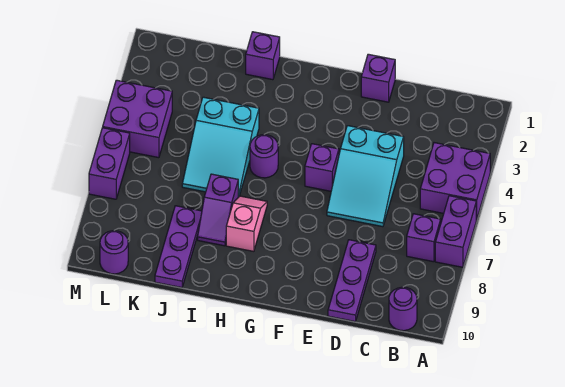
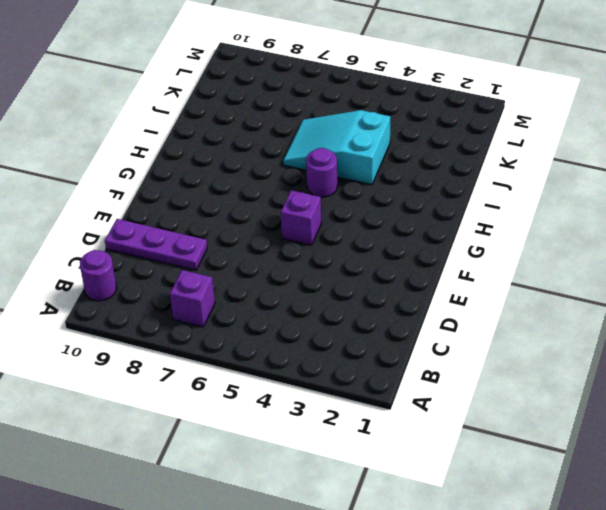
none -> purple 2x2 brick [420,143,490,220]
none -> purple 1x2 brick [435,196,476,267]
none -> cyan 2x3 slope [327,126,404,227]

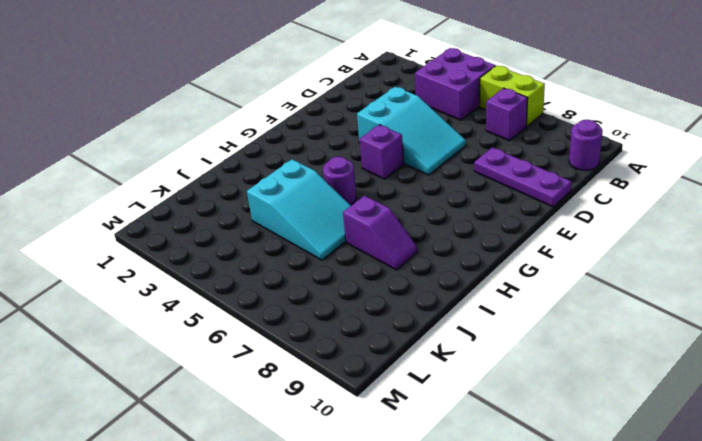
lime 1x2 brick [480,66,545,126] -> purple 1x2 brick [435,196,476,267]
none -> purple 1x1 brick [361,54,395,102]
none -> pink 1x2 slope [226,196,267,251]
none -> purple 1x1 brick [246,32,280,80]

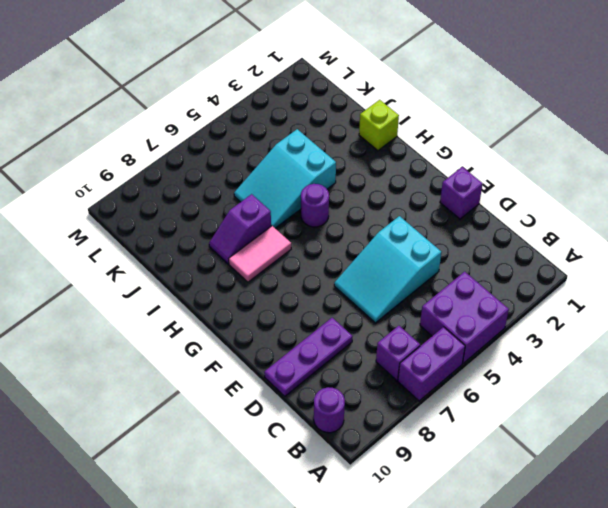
pink 1x2 tile [229,226,291,282] -> pink 1x2 slope [226,196,267,251]
lime 1x1 brick [359,100,399,151] -> purple 1x1 brick [246,32,280,80]
none -> purple 1x1 brick [305,144,339,191]
none -> purple 1x3 plate [155,206,202,288]
none -> purple 2x2 brick [103,80,172,158]

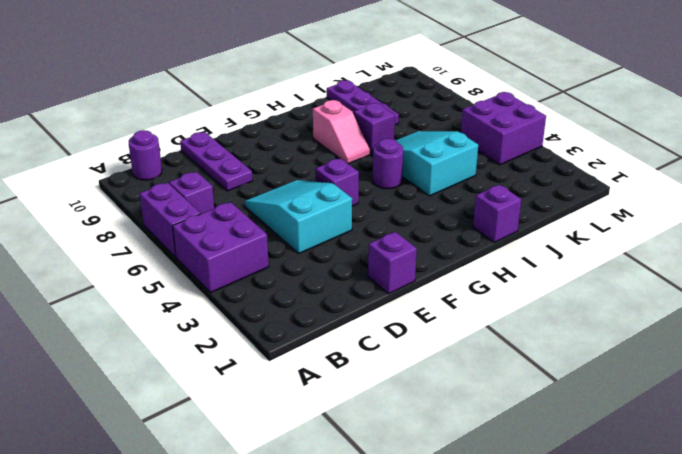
none -> purple 1x1 round brick [100,231,128,274]
none -> purple 1x2 brick [89,128,130,199]

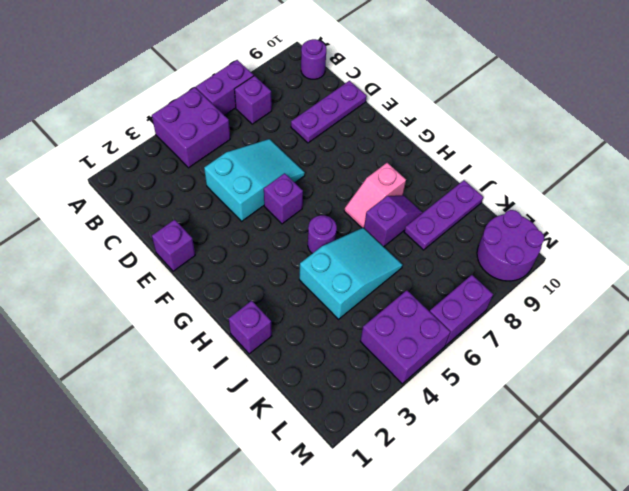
purple 2x2 round brick [477,210,544,281] -> purple 1x1 round brick [100,231,128,274]

